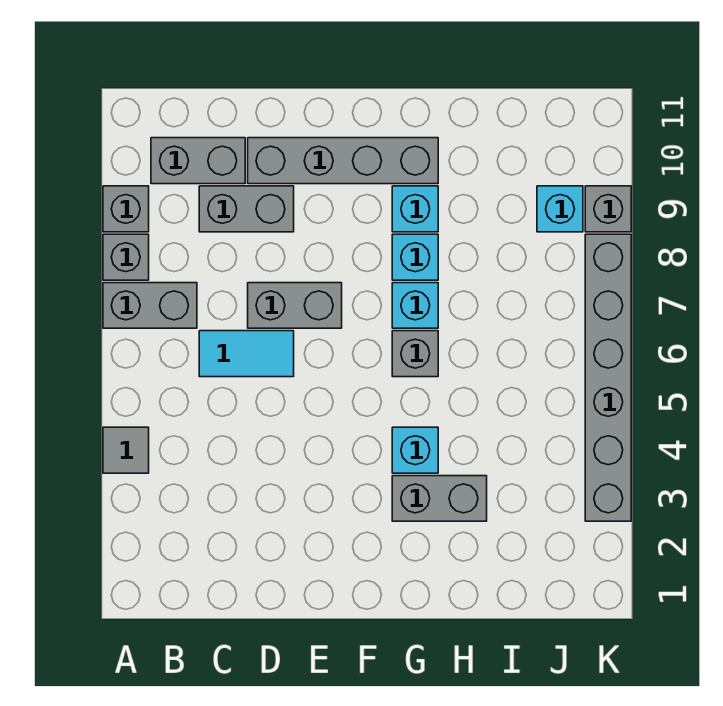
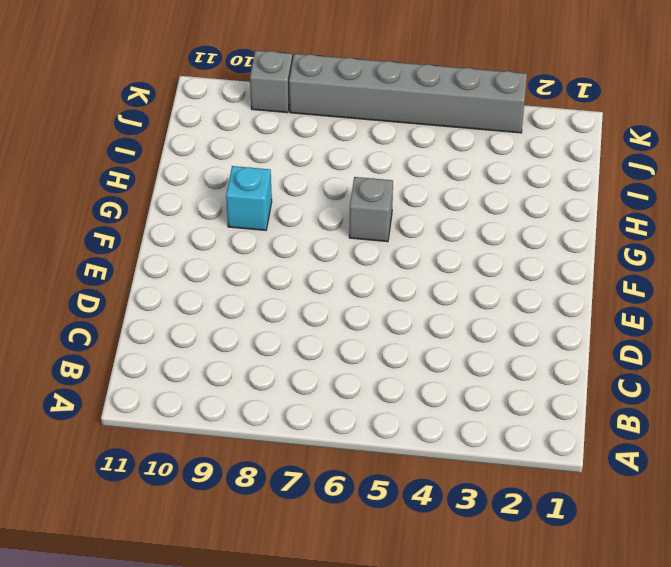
none -> grey 1x1 tile [103,427,149,473]
none -> grey 1x2 brick [103,283,197,328]
none -> grey 1x1 brick [103,234,149,280]

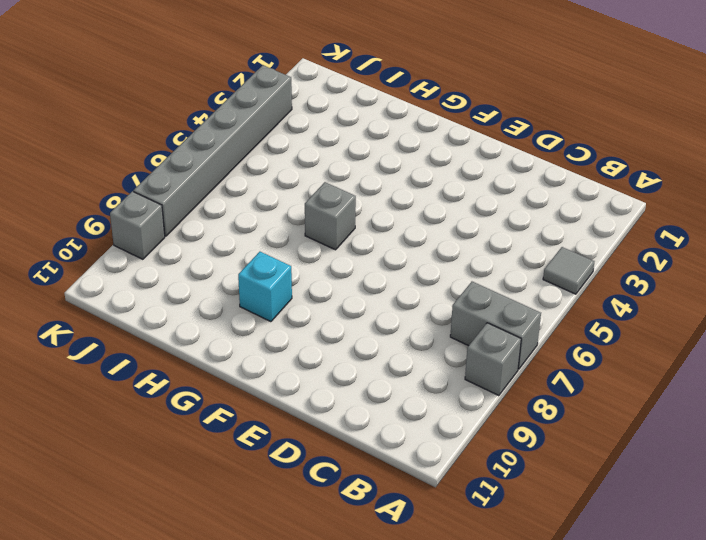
none -> grey 1x1 brick [103,186,149,232]
none -> grey 1x2 brick [151,138,245,184]
none -> cyan 1x2 tile [199,331,294,377]

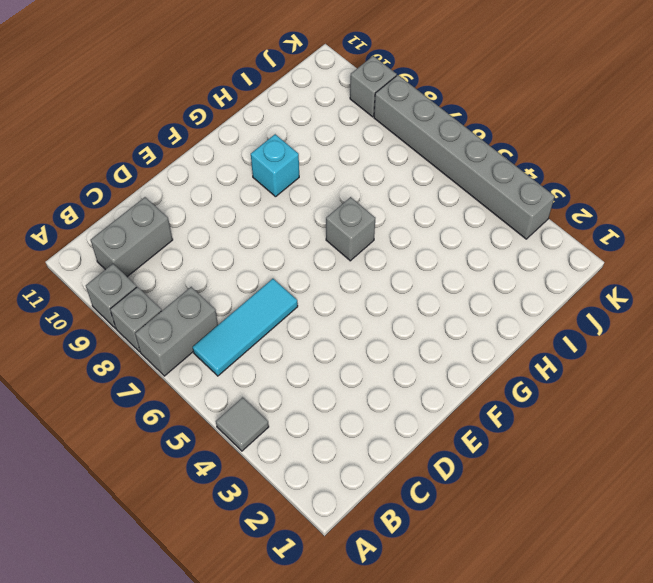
cyan 1x3 tile [193,279,298,376] -> cyan 1x2 tile [199,331,294,377]
none -> grey 1x2 brick [199,186,294,232]
none -> grey 1x2 brick [248,283,342,328]
none -> grey 1x4 brick [248,138,438,184]

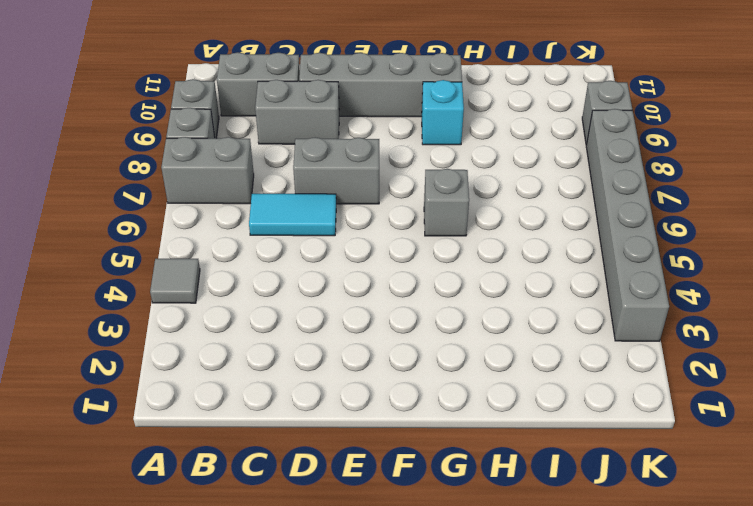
none -> grey 1x2 brick [392,476,487,521]
none -> cyan 1x1 brick [392,427,438,473]
none -> cyan 1x1 brick [392,283,438,328]

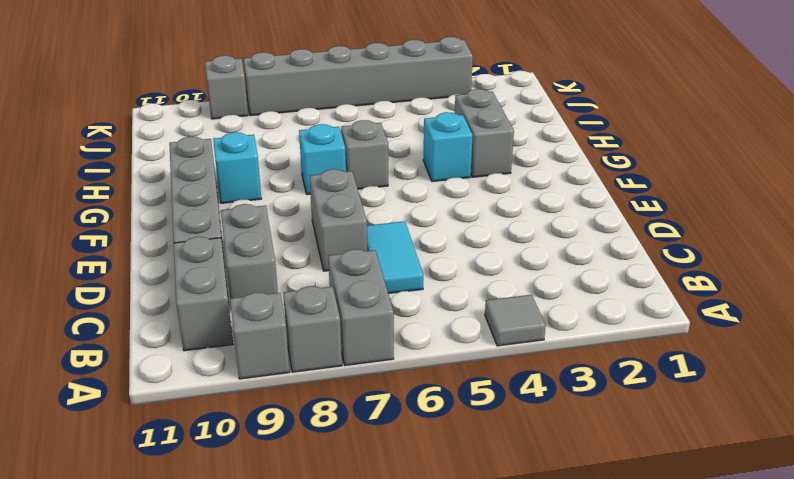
none -> cyan 1x1 brick [392,234,438,280]
none -> cyan 1x1 brick [537,186,583,232]

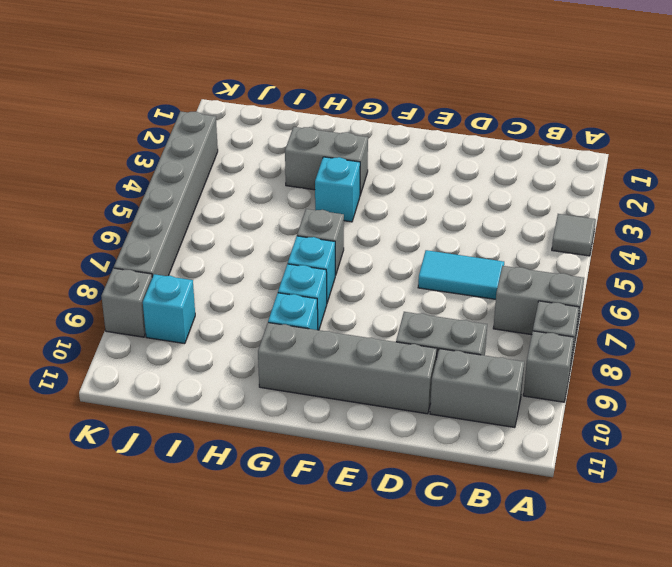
none -> grey 1x2 brick [248,283,342,328]

